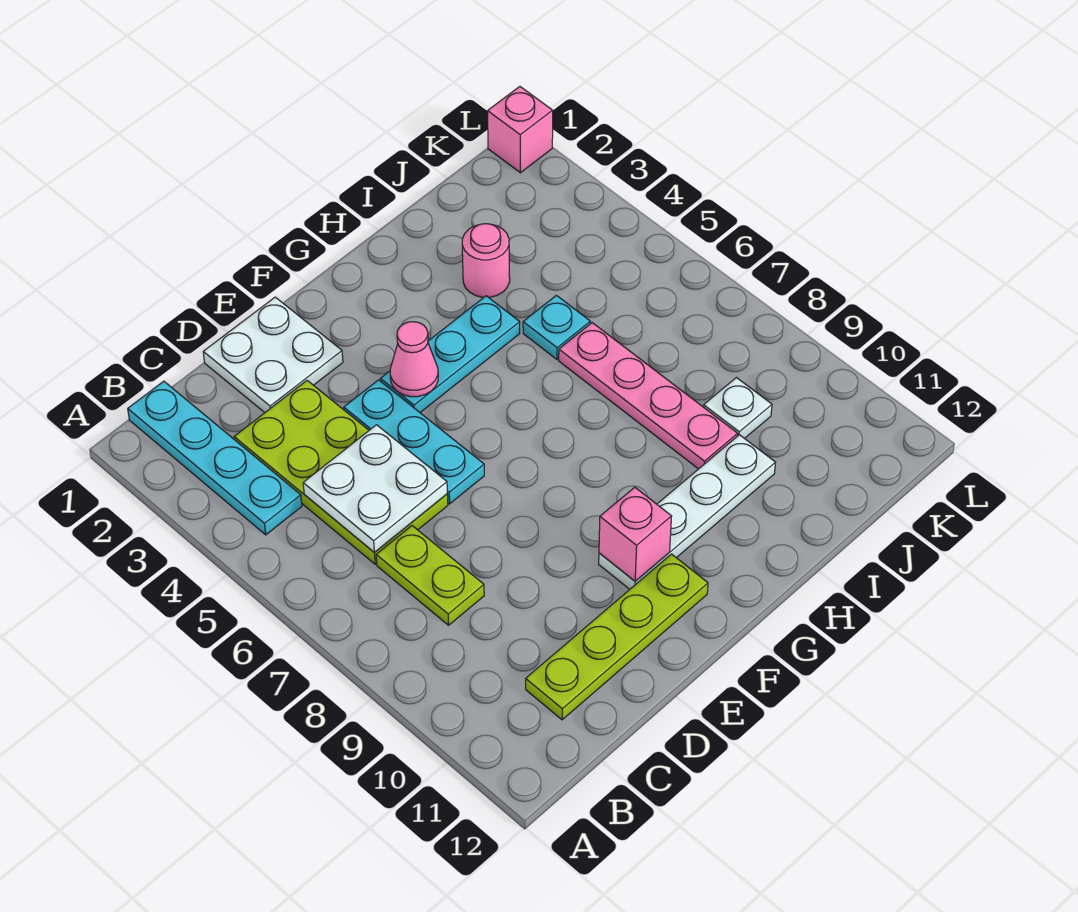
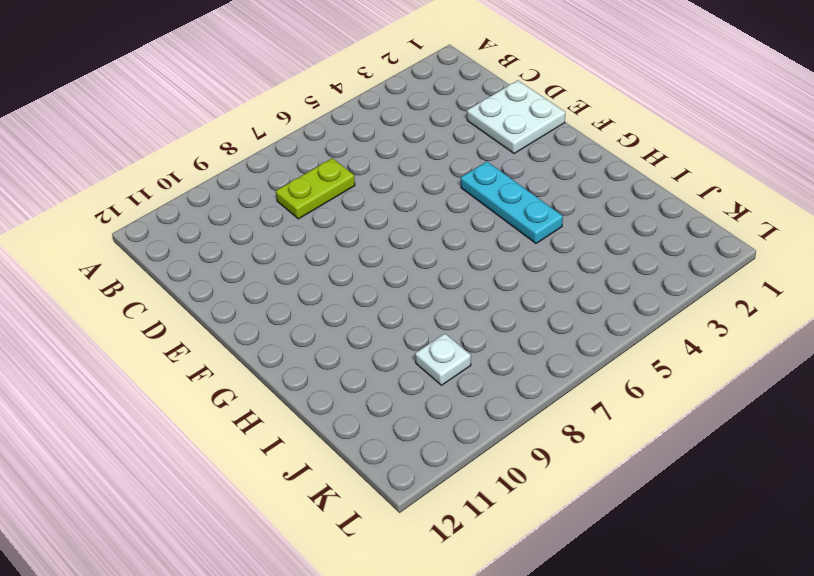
none -> cyan 1x4 plate [128,381,302,535]
none -> lime 2x4 plate [234,381,448,564]
none -> lime 1x4 plate [526,554,708,720]

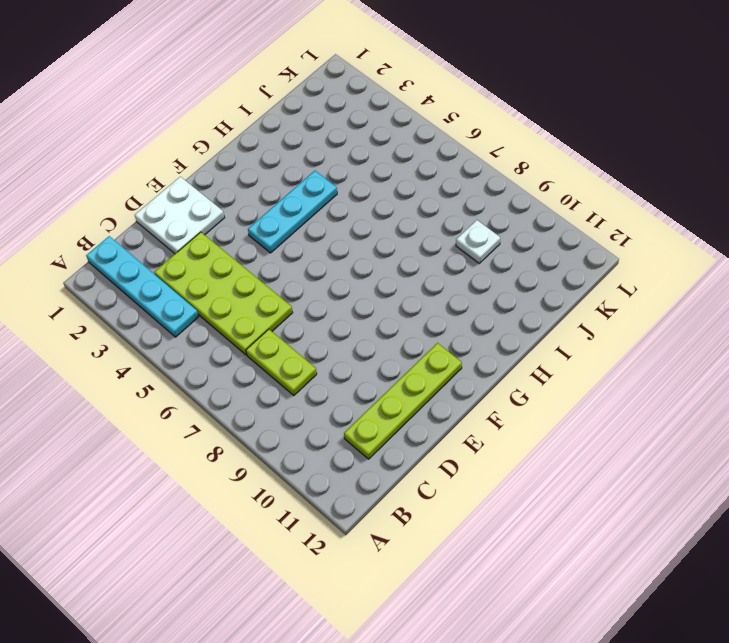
none -> cyan 1x3 plate [344,380,484,504]
none -> white 1x4 plate [599,435,775,589]
none -> pink 1x1 round brick [462,224,510,297]

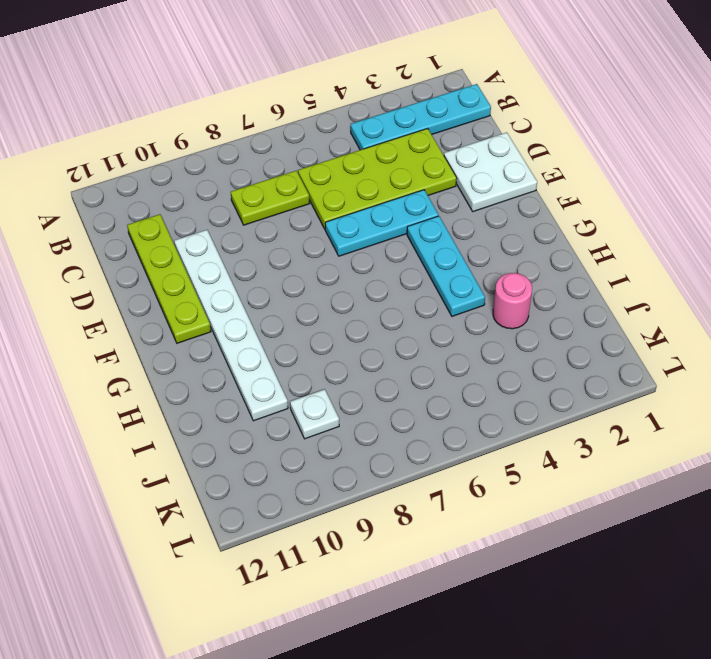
white 1x6 plate [174,230,288,421] -> white 1x4 plate [599,435,775,589]
none -> cyan 1x1 plate [523,295,590,359]
none -> pink 1x4 plate [559,323,738,469]
none -> pink 1x1 brick [488,87,553,173]

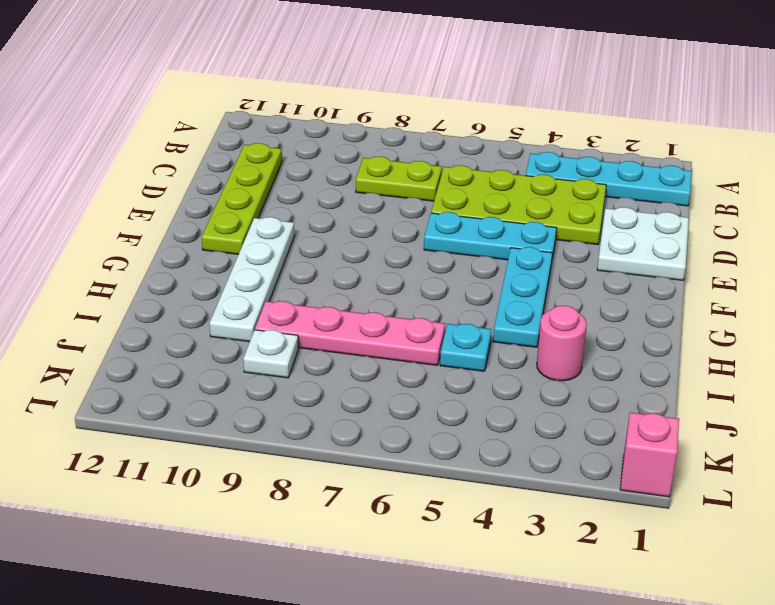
none -> white 2x2 plate [303,425,447,553]
none -> pink 1x1 cone [390,322,438,397]
none -> pink 1x1 brick [599,487,672,581]

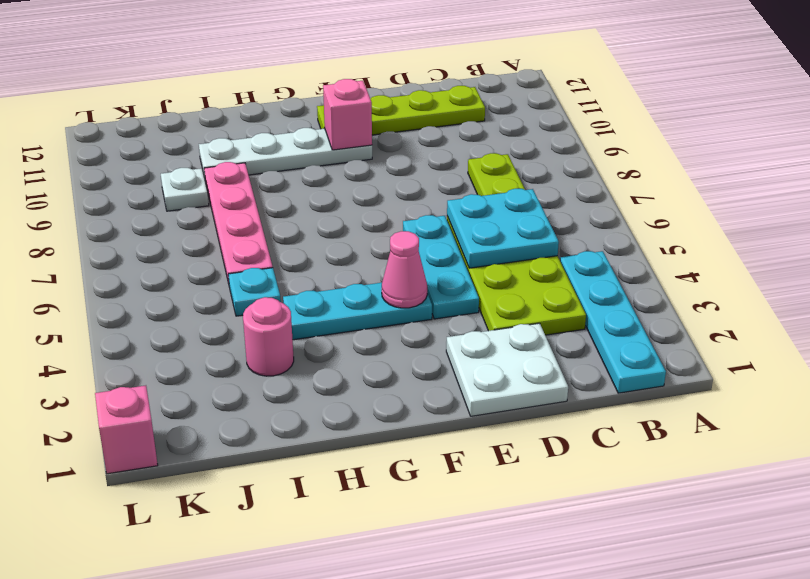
cyan 2x2 plate [447,189,559,268] -> white 2x2 plate [303,425,447,553]

